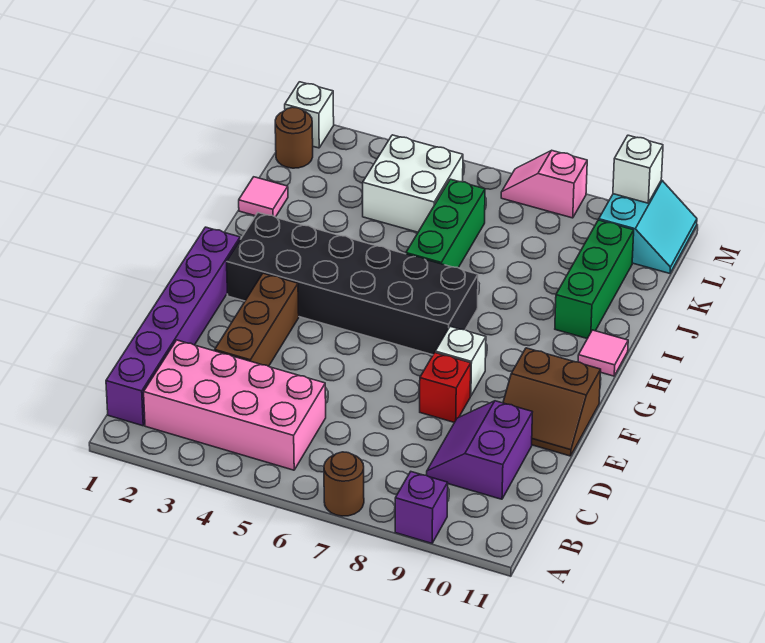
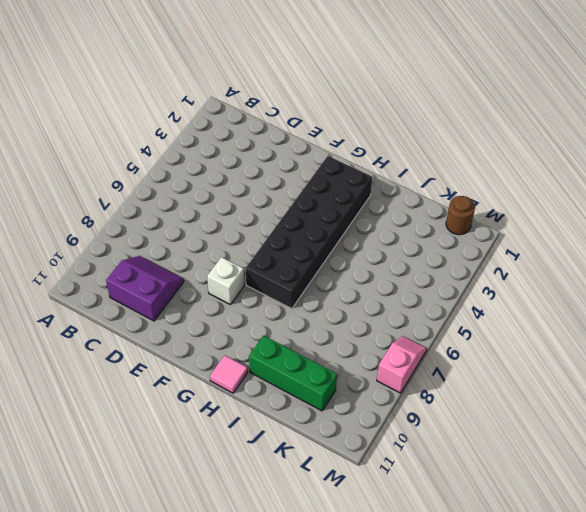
none -> brown 1x1 round brick [324,452,364,516]
none -> purple 1x1 brick [395,472,448,543]
none -> purple 1x6 brick [106,227,240,426]

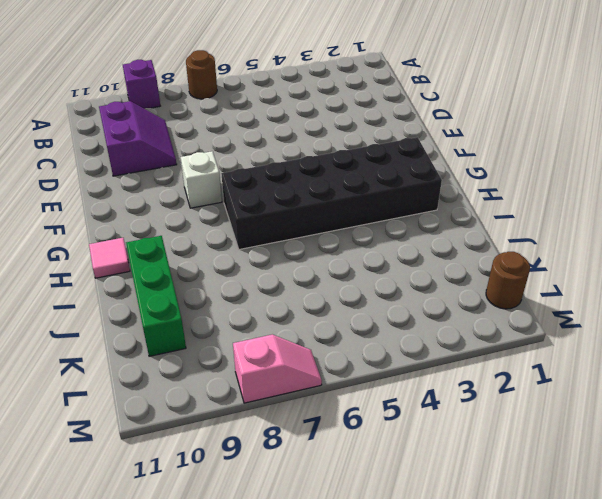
none -> purple 1x6 brick [106,227,240,426]
none -> pink 2x4 brick [144,340,326,470]
none -> brown 1x3 brick [215,273,299,366]

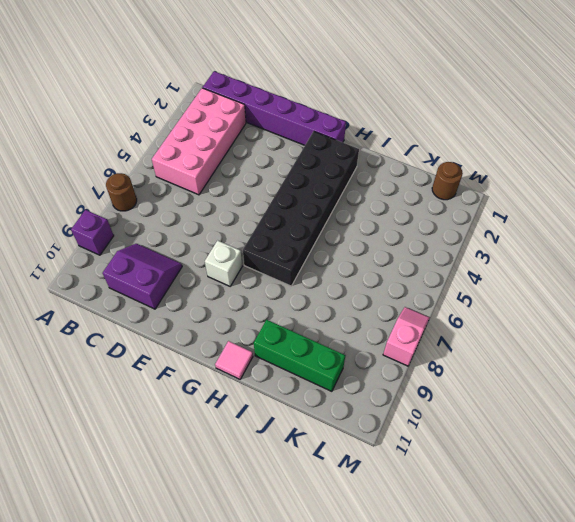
none -> brown 1x3 brick [215,273,299,366]
none -> red 1x1 brick [420,353,471,422]
none -> brown 2x2 slope [503,348,601,456]

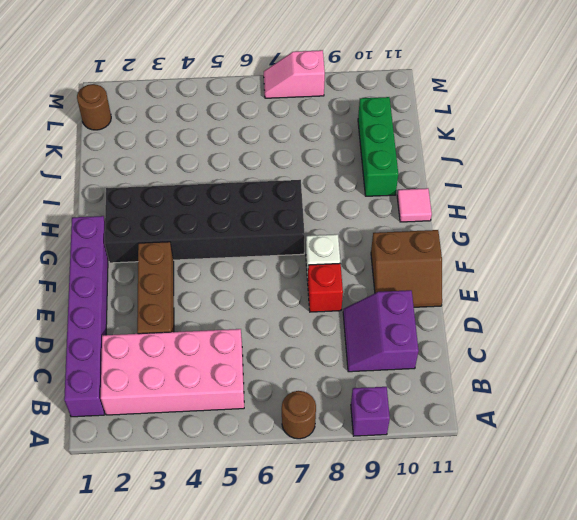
none -> green 1x3 brick [406,179,485,268]
none -> pink 1x1 tile [239,177,288,217]
none -> white 2x2 brick [363,135,463,232]

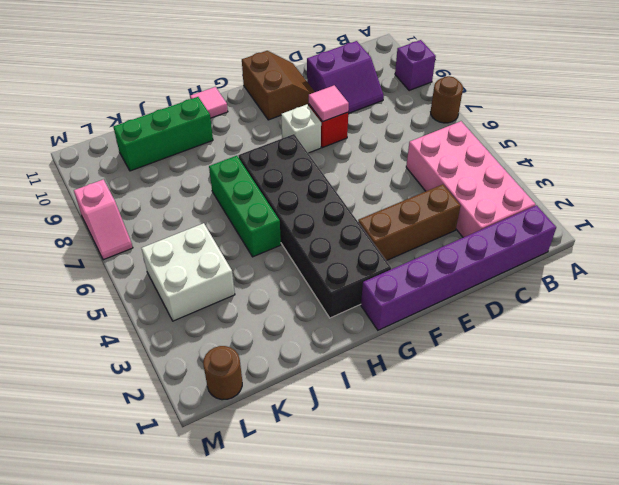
pink 1x1 tile [309,85,349,122] -> pink 1x1 tile moved to [239,177,288,217]
green 1x3 brick [209,156,281,257] -> green 1x3 brick turned to [406,179,485,268]
none -> cyan 2x2 slope [599,180,697,273]
none -> white 1x1 brick [285,82,334,148]
none -> white 1x1 brick [613,135,663,203]

